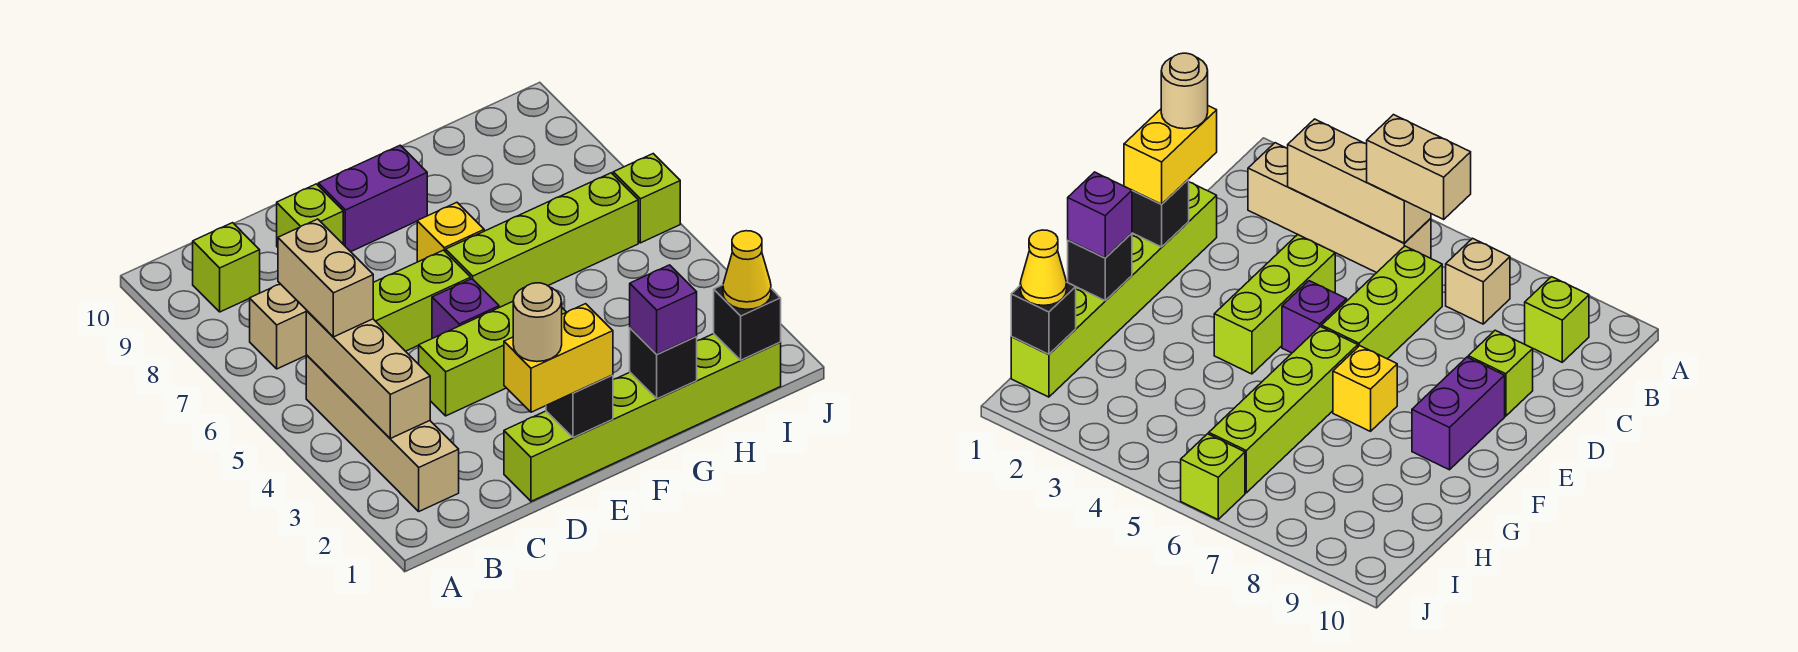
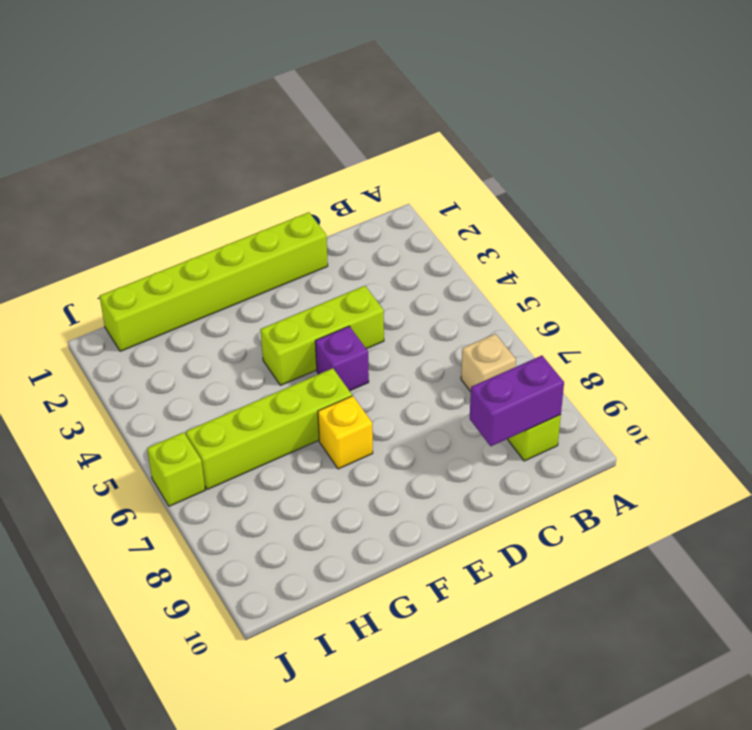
purple 1x2 brick [470,356,564,446] -> purple 1x2 brick moved to [318,145,427,252]
none -> tan 1x4 brick [306,355,459,511]
none -> lime 1x3 brick [373,250,471,351]
none -> lime 1x1 brick [277,184,343,247]

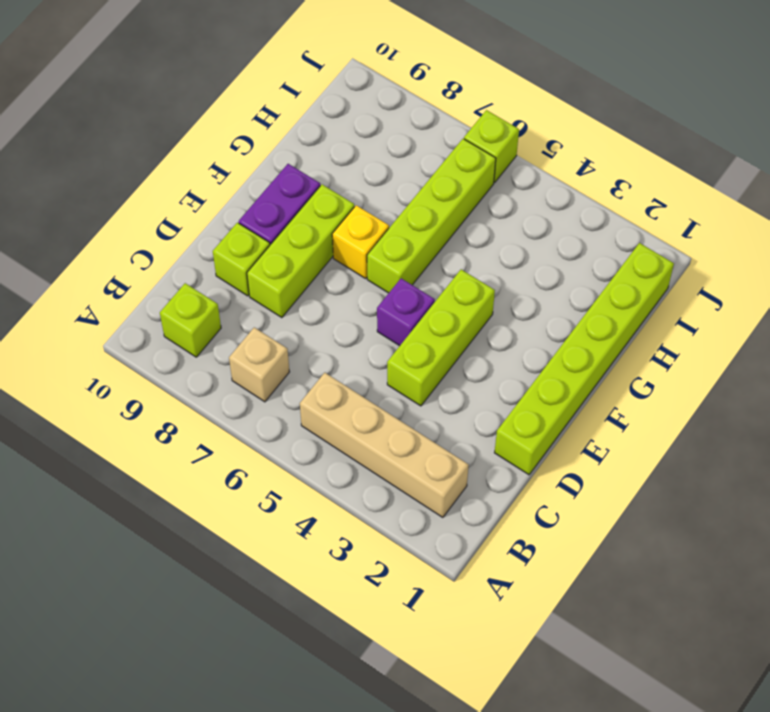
lime 1x3 brick [247,185,354,318] -> lime 1x3 brick moved to [373,250,471,351]
none -> tan 1x3 brick [306,311,430,438]
none -> black 1x1 brick [546,375,613,437]
none -> black 1x1 brick [630,328,697,399]

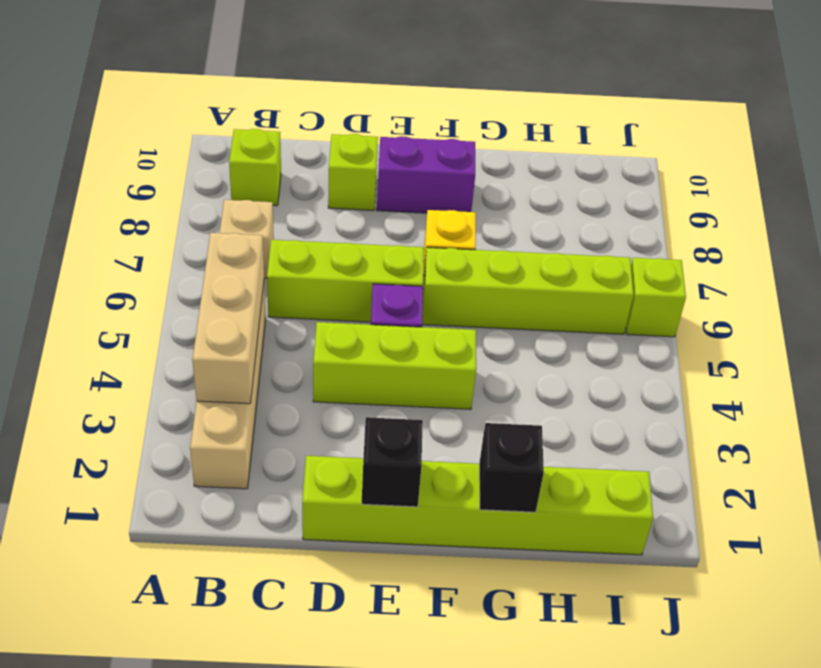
none -> black 1x1 brick [714,285,781,360]
none -> tan 1x2 brick [278,219,373,337]
none -> yellow 1x2 brick [504,304,613,412]

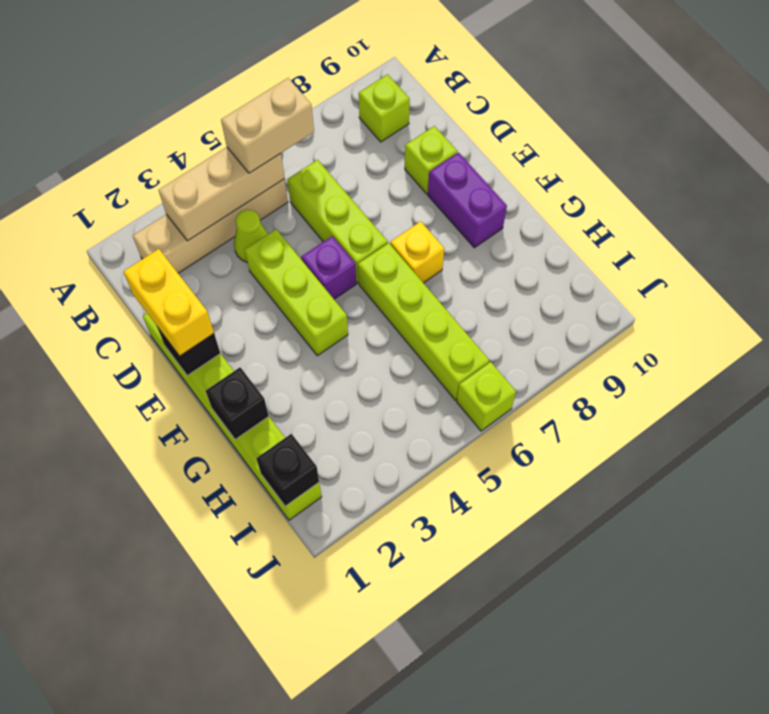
lime 1x1 cone [234,210,268,263] -> none
none -> tan 1x1 brick [250,284,307,369]
none -> purple 1x1 brick [630,265,697,354]
none -> yellow 1x1 cone [723,231,771,309]

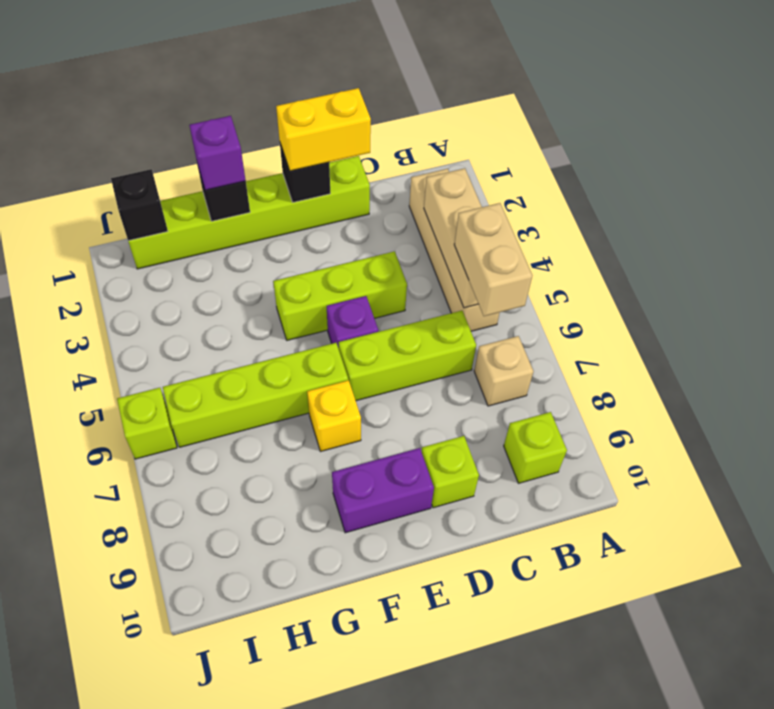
none -> yellow 1x1 cone [723,231,771,309]
none -> tan 1x1 round brick [513,283,562,362]

